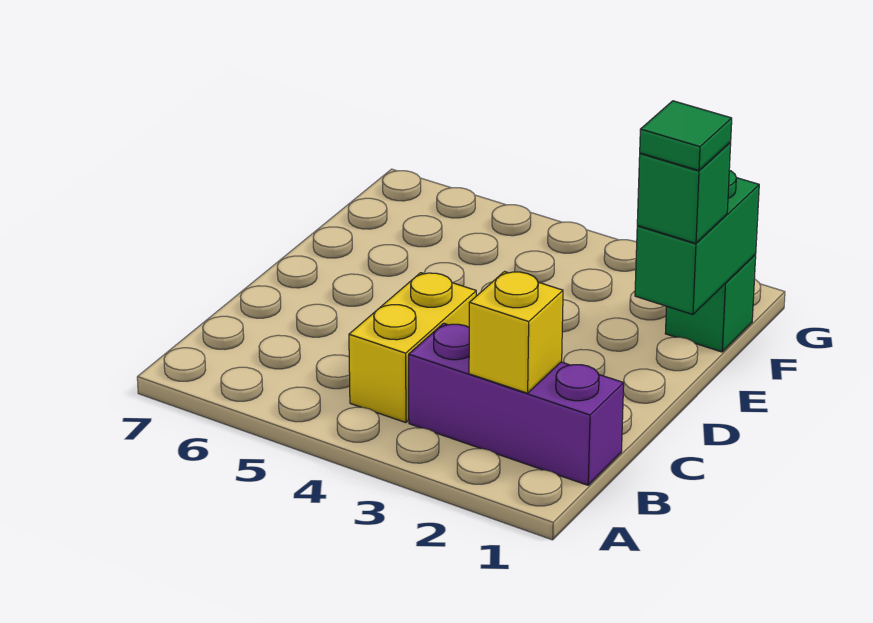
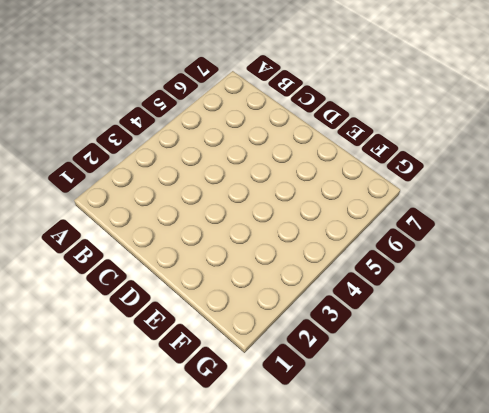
none -> purple 1x3 brick [409,323,624,485]
none -> yellow 1x2 brick [349,273,476,423]

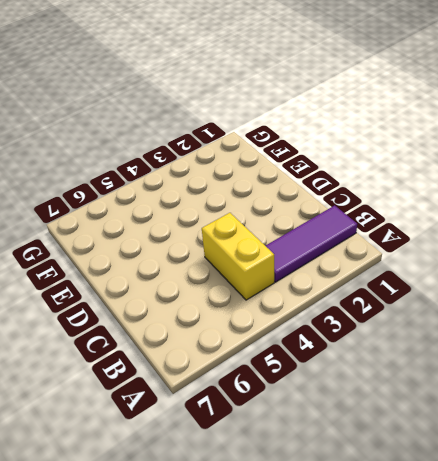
purple 1x3 tile [266,205,357,282] -> purple 1x3 brick [409,323,624,485]
none -> green 1x1 brick [665,255,756,352]
none -> yellow 1x1 brick [469,272,563,393]

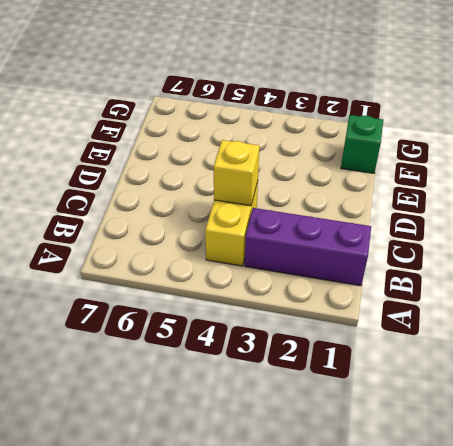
yellow 1x1 brick [213,140,259,206] -> yellow 1x1 brick moved to [469,272,563,393]
none -> green 1x2 brick [635,170,759,315]
none -> green 1x1 brick [637,143,731,243]

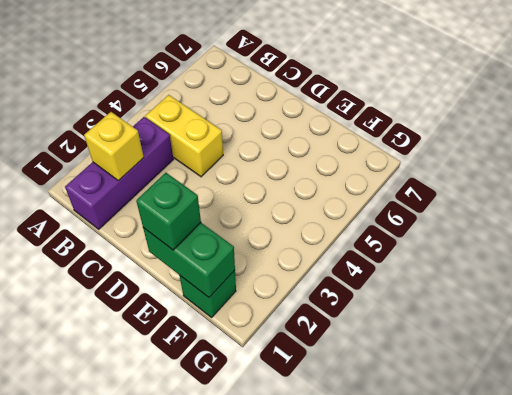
none -> green 1x1 tile [640,101,732,170]

